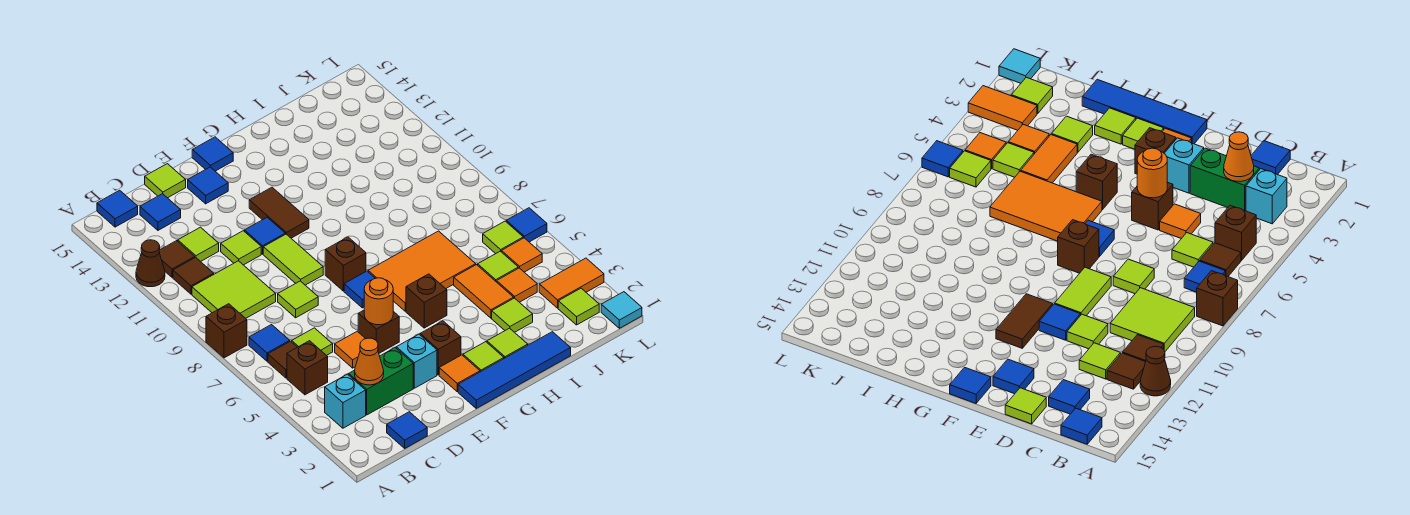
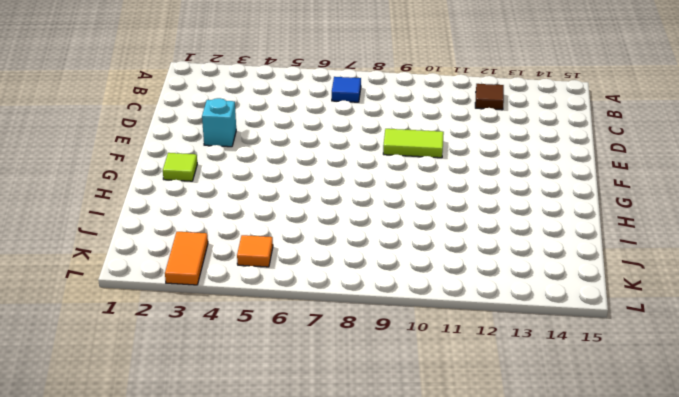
none -> brown 1x1 brick [206,304,247,358]
none -> brown 1x1 cone [136,240,165,287]
none -> cyan 1x1 brick [325,374,366,428]
none -> brown 1x1 brick [287,341,328,395]

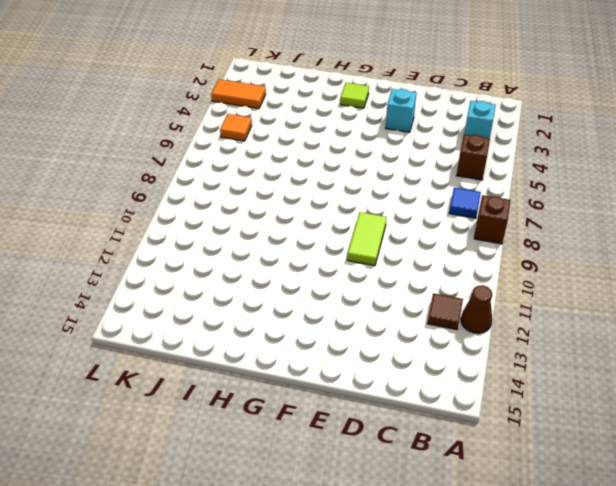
none -> brown 1x1 tile [268,341,297,378]
none -> lime 2x2 tile [192,261,276,318]
none -> brown 1x1 tile [173,257,214,294]
none -> blue 1x1 tile [97,190,138,227]

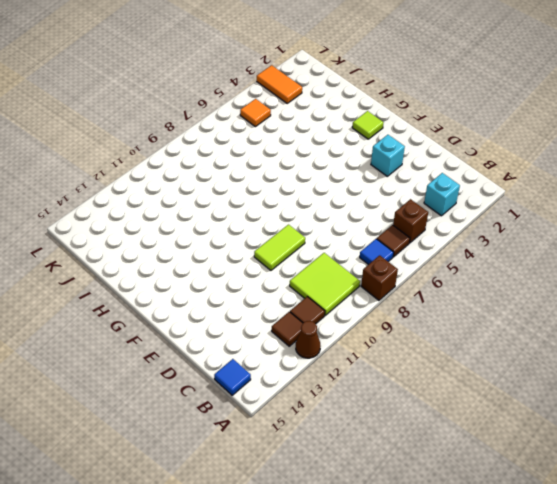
none -> blue 1x1 tile [387,412,427,448]
none -> green 1x2 brick [349,348,413,415]
none -> lime 1x1 tile [292,328,333,356]
none -> lime 1x1 tile [178,227,219,262]

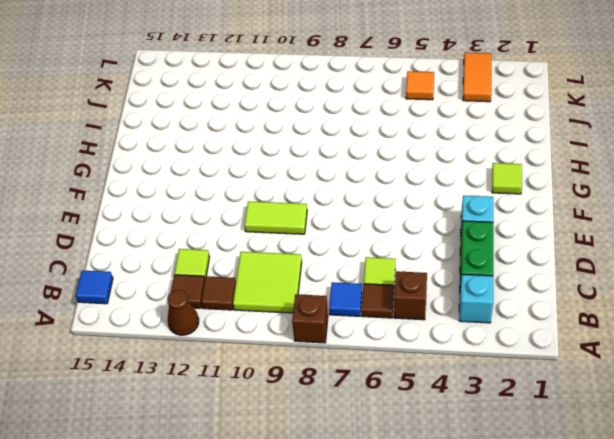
none -> blue 1x1 tile [387,412,427,448]
none -> blue 1x1 tile [140,194,181,230]
none -> orange 1x1 tile [335,331,365,368]
none -> lime 1x1 tile [278,281,318,318]

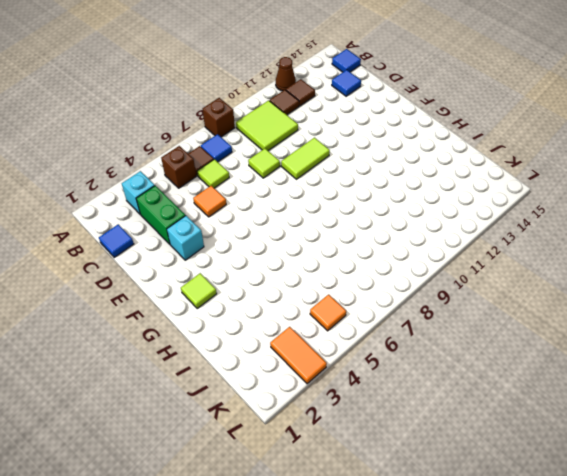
none -> lime 1x1 tile [178,227,219,262]
none -> lime 1x1 tile [221,231,261,265]
none -> lime 1x1 tile [145,164,186,198]
none -> brown 1x1 brick [358,310,399,353]

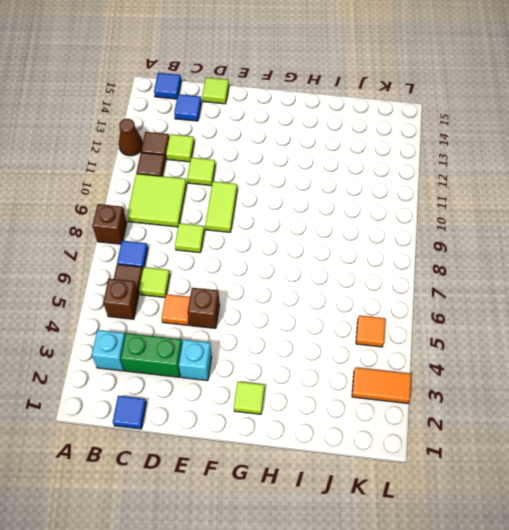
none -> blue 1x1 tile [245,217,285,254]
none -> blue 1x1 tile [188,167,228,204]
none -> blue 1x4 tile [458,332,571,408]
none -> orange 1x1 tile [439,355,480,392]

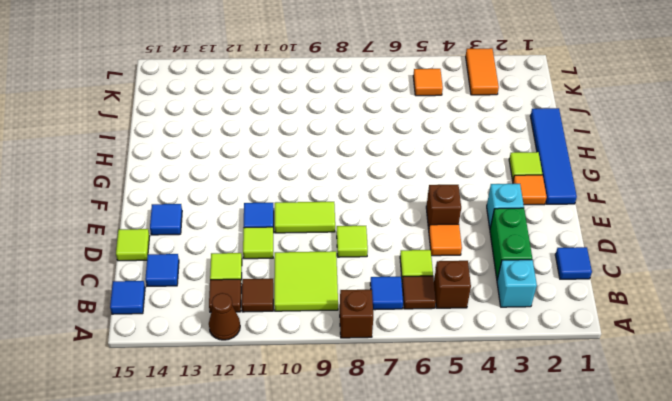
none -> brown 1x1 brick [420,321,461,375]
none -> blue 1x1 tile [344,271,375,308]
none -> brown 1x1 brick [325,237,366,291]
none -> brown 1x2 tile [249,187,309,238]

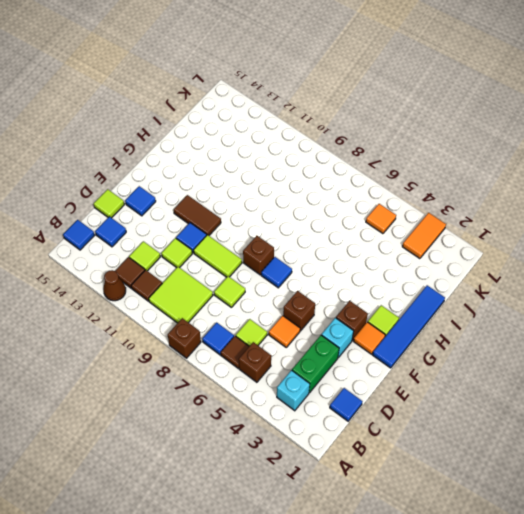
none -> blue 1x1 tile [192,137,233,171]
none -> brown 1x1 brick [406,274,447,328]
none -> orange 2x3 tile [368,231,476,311]
none -> lime 1x1 tile [487,328,528,358]

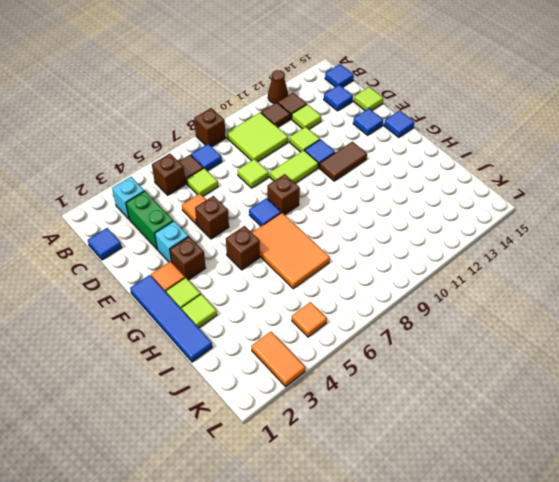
none -> lime 1x1 tile [492,298,533,332]
none -> orange 1x2 tile [454,265,514,318]
none -> orange 1x1 tile [497,268,537,302]
none -> lime 1x1 tile [478,251,518,282]

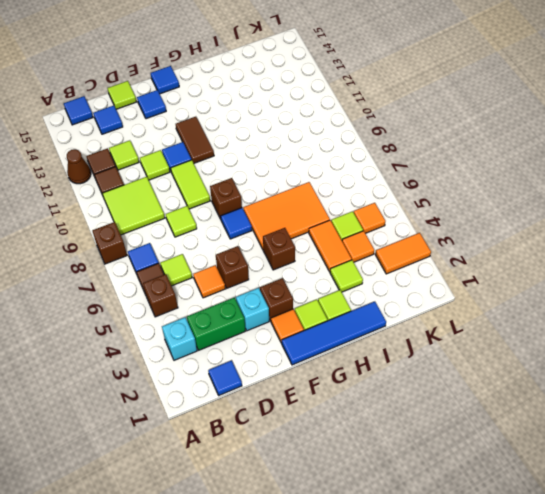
none -> lime 1x1 tile [558,288,599,325]
none -> lime 1x1 tile [483,221,523,254]
none -> cyan 1x1 tile [601,292,642,328]
none -> blue 1x1 tile [506,208,547,242]

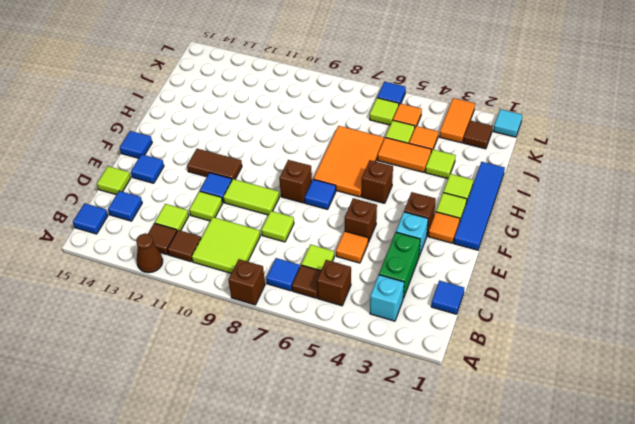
brown 1x1 tile [463,120,493,149] -> lime 1x1 tile [558,288,599,325]
none -> orange 1x1 cone [355,338,384,385]
none -> orange 1x1 round brick [364,278,393,325]

